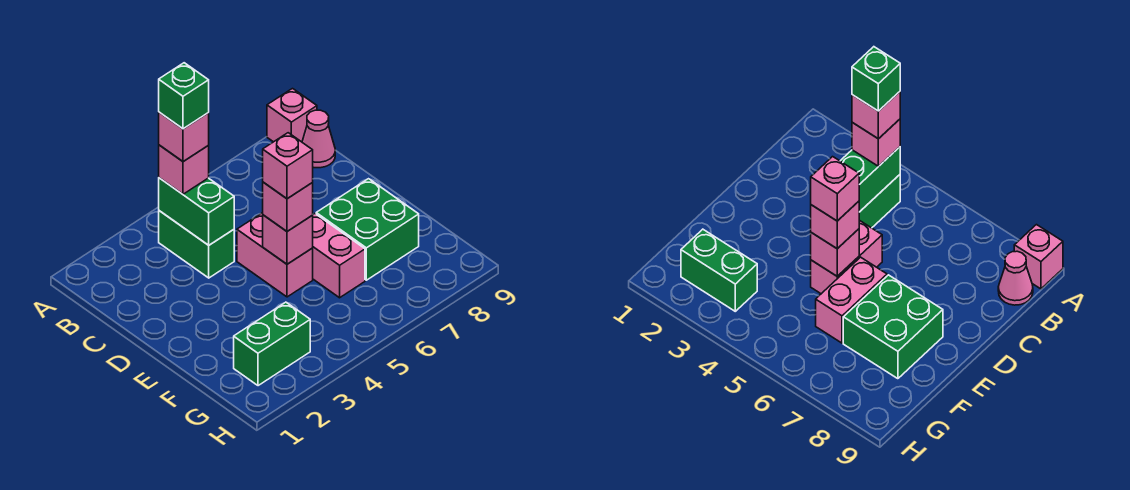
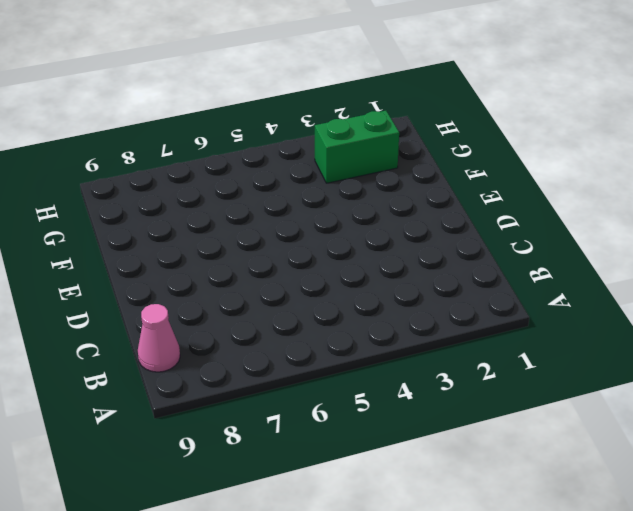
none -> pink 1x1 brick [267,89,317,142]
none -> green 1x2 brick [159,211,234,278]
none -> pink 1x2 brick [237,213,313,297]

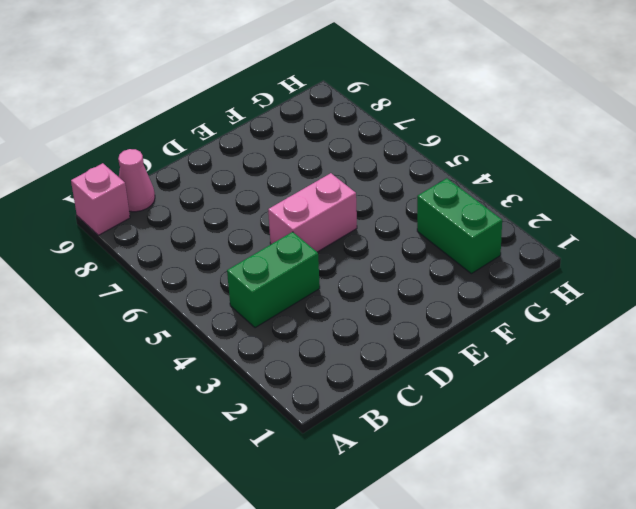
none -> pink 1x2 brick [312,214,365,298]
none -> green 2x2 brick [316,179,419,280]
none -> green 1x2 brick [159,178,234,245]

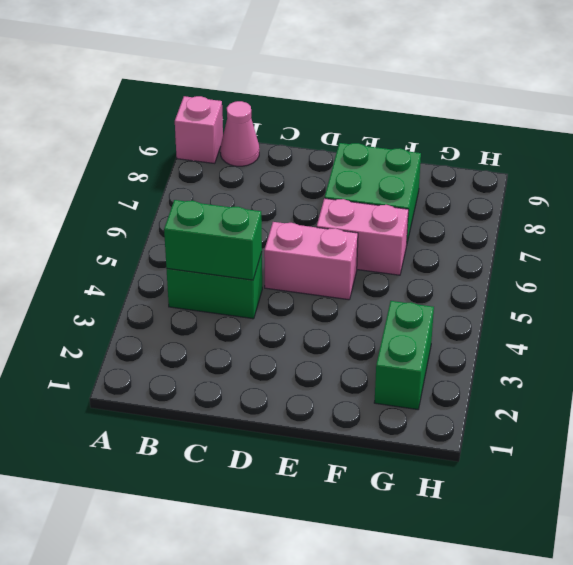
none -> pink 1x1 brick [263,215,313,264]
none -> pink 1x1 brick [159,145,209,194]
none -> pink 1x1 brick [263,182,313,231]

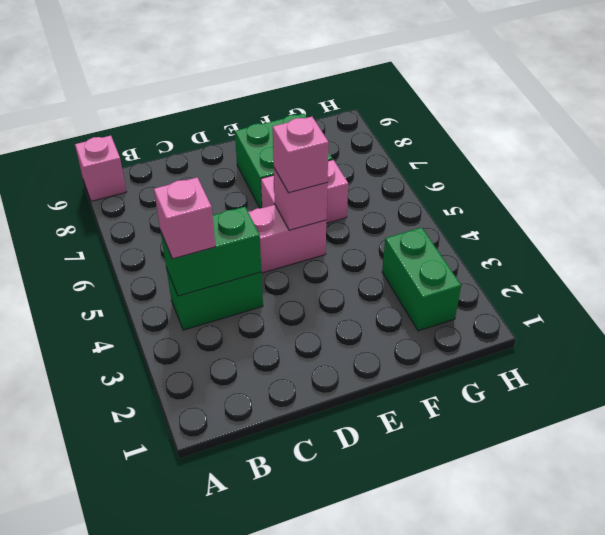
none -> pink 1x1 cone [302,110,335,168]
none -> pink 1x1 brick [159,112,209,162]
none -> pink 1x1 brick [263,133,313,199]

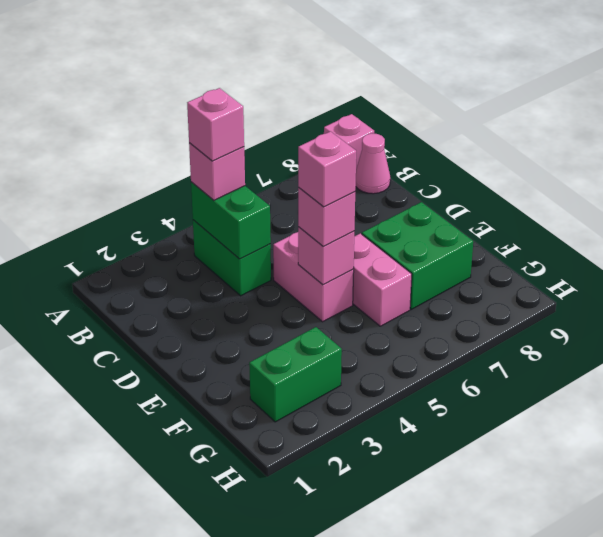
none -> green 1x1 brick [159,63,209,129]

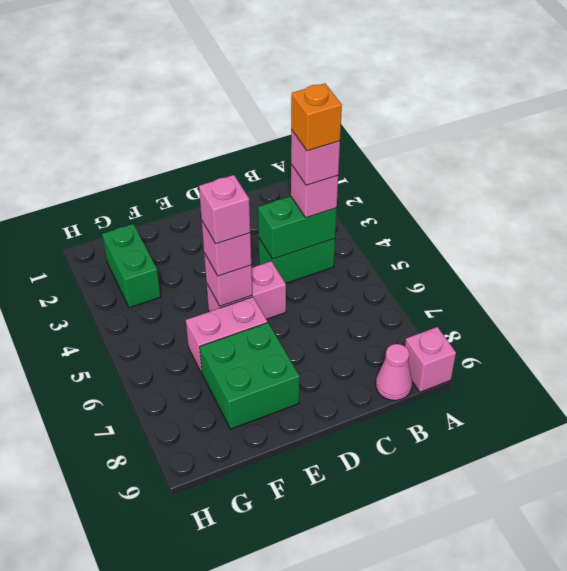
orange 1x1 brick [291,83,342,151] -> green 1x1 brick [159,63,209,129]

